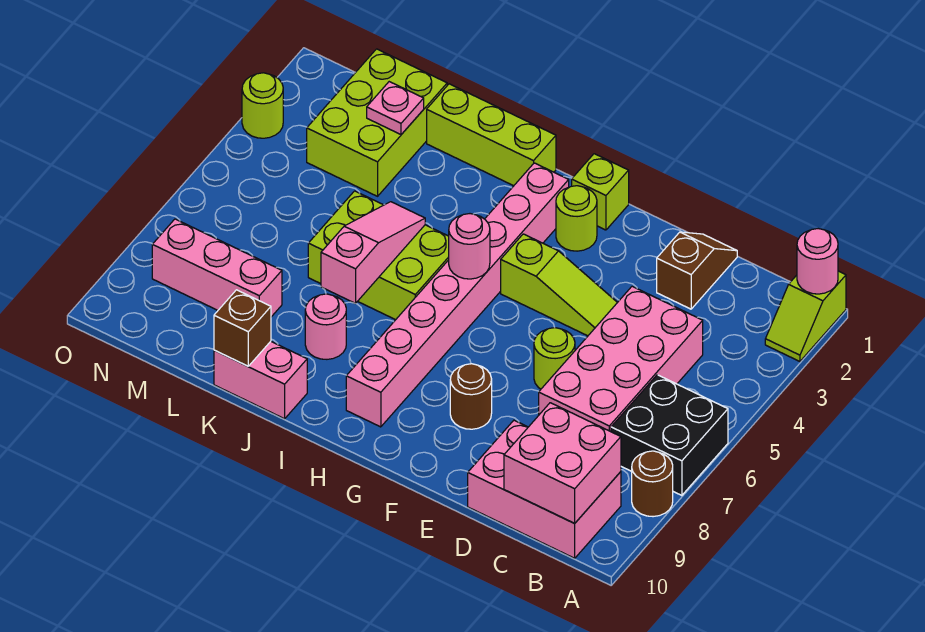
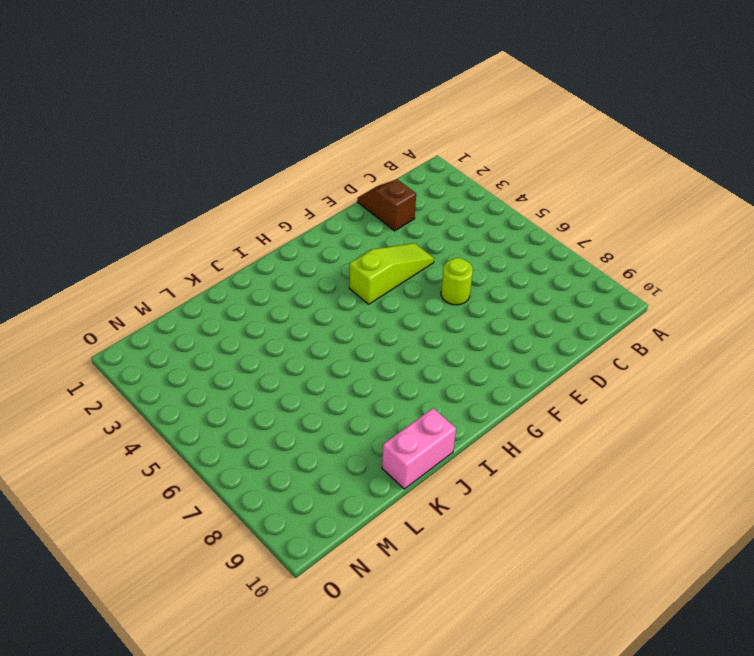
none -> lime 1x2 slope [765,271,846,361]
none -> black 2x2 brick [611,375,728,495]
none -> brown 1x1 round brick [632,451,673,517]

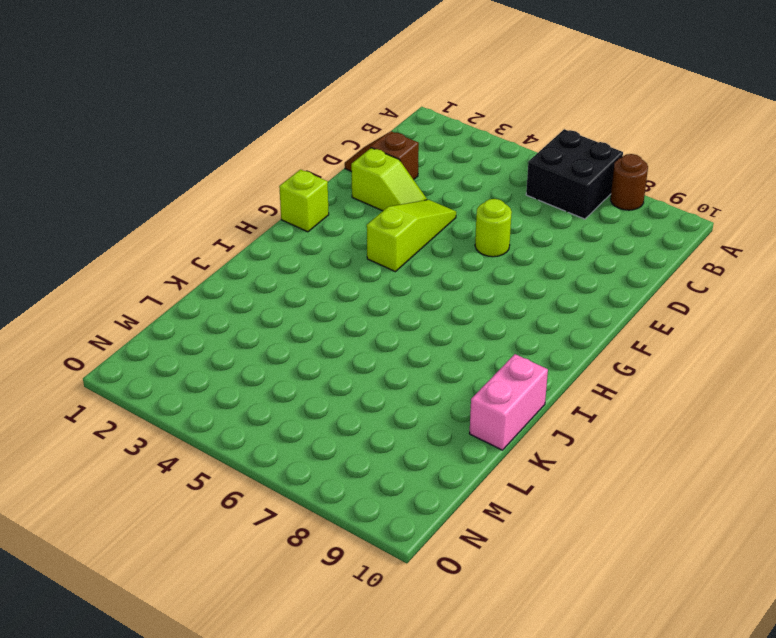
lime 1x2 slope [351,148,427,211] -> lime 1x2 slope moved to [765,271,846,361]
none -> pink 2x3 brick [468,420,621,558]
none -> pink 2x4 brick [539,286,703,432]
none -> brown 1x1 round brick [450,364,492,429]

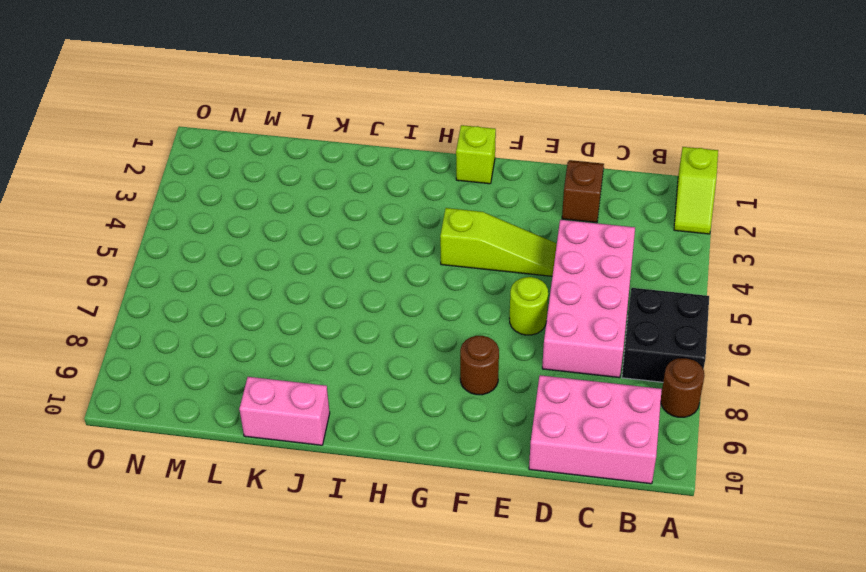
none -> lime 1x1 round brick [556,186,597,251]
none -> pink 1x8 brick [346,163,569,427]
none -> lime 1x3 brick [427,84,556,186]

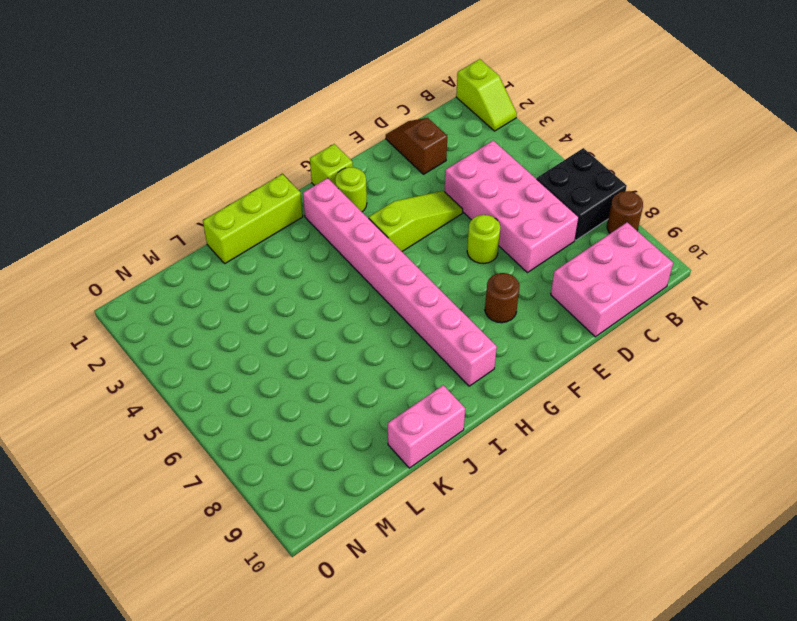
none -> lime 2x3 brick [308,191,449,320]
none -> pink 1x1 round brick [305,294,346,359]
none -> lime 2x3 brick [307,49,447,196]

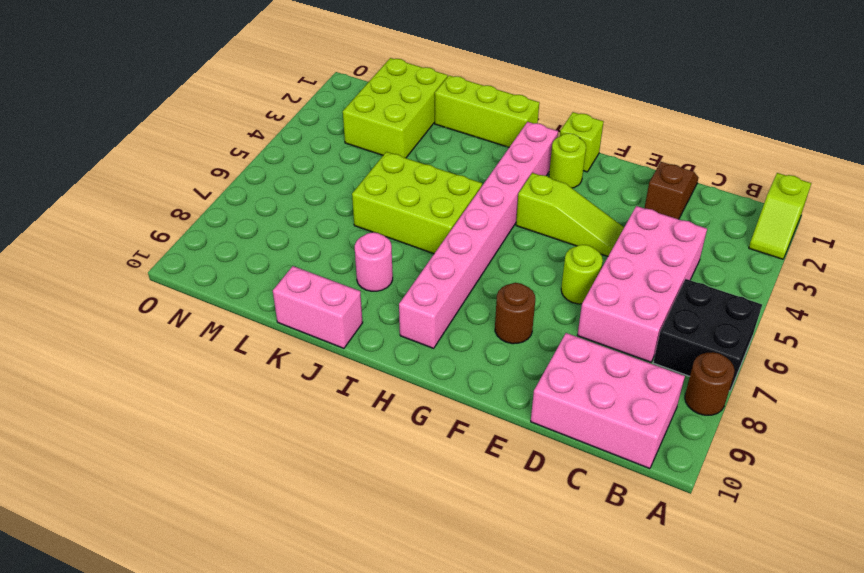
none -> pink 1x3 brick [152,219,282,317]
none -> lime 1x1 round brick [242,73,283,138]
none -> pink 1x1 round brick [797,229,838,294]

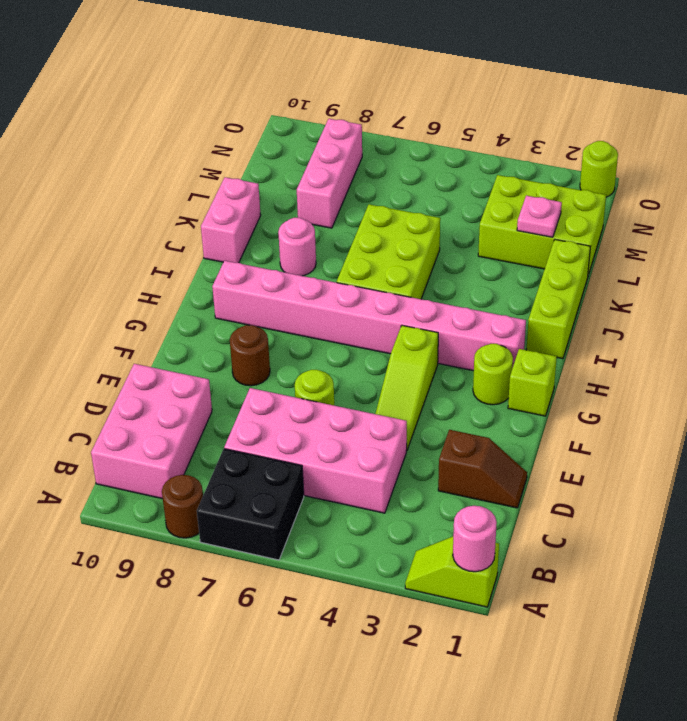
lime 1x1 round brick [580,141,618,197] -> lime 1x1 round brick moved to [242,73,283,138]
none -> pink 2x2 brick [504,403,621,523]
none -> pink 1x1 round brick [449,214,490,279]
none -> pink 1x3 slope [321,202,425,303]

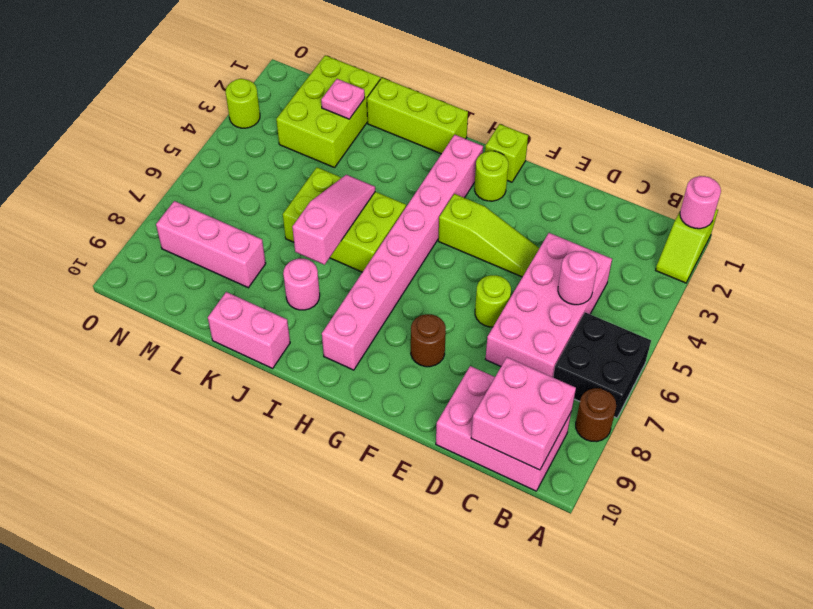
pink 1x1 round brick [558,251,597,305] -> pink 1x1 round brick moved to [449,214,490,279]
none -> brown 1x2 slope [657,232,737,309]
none -> brown 1x1 brick [214,290,271,366]

